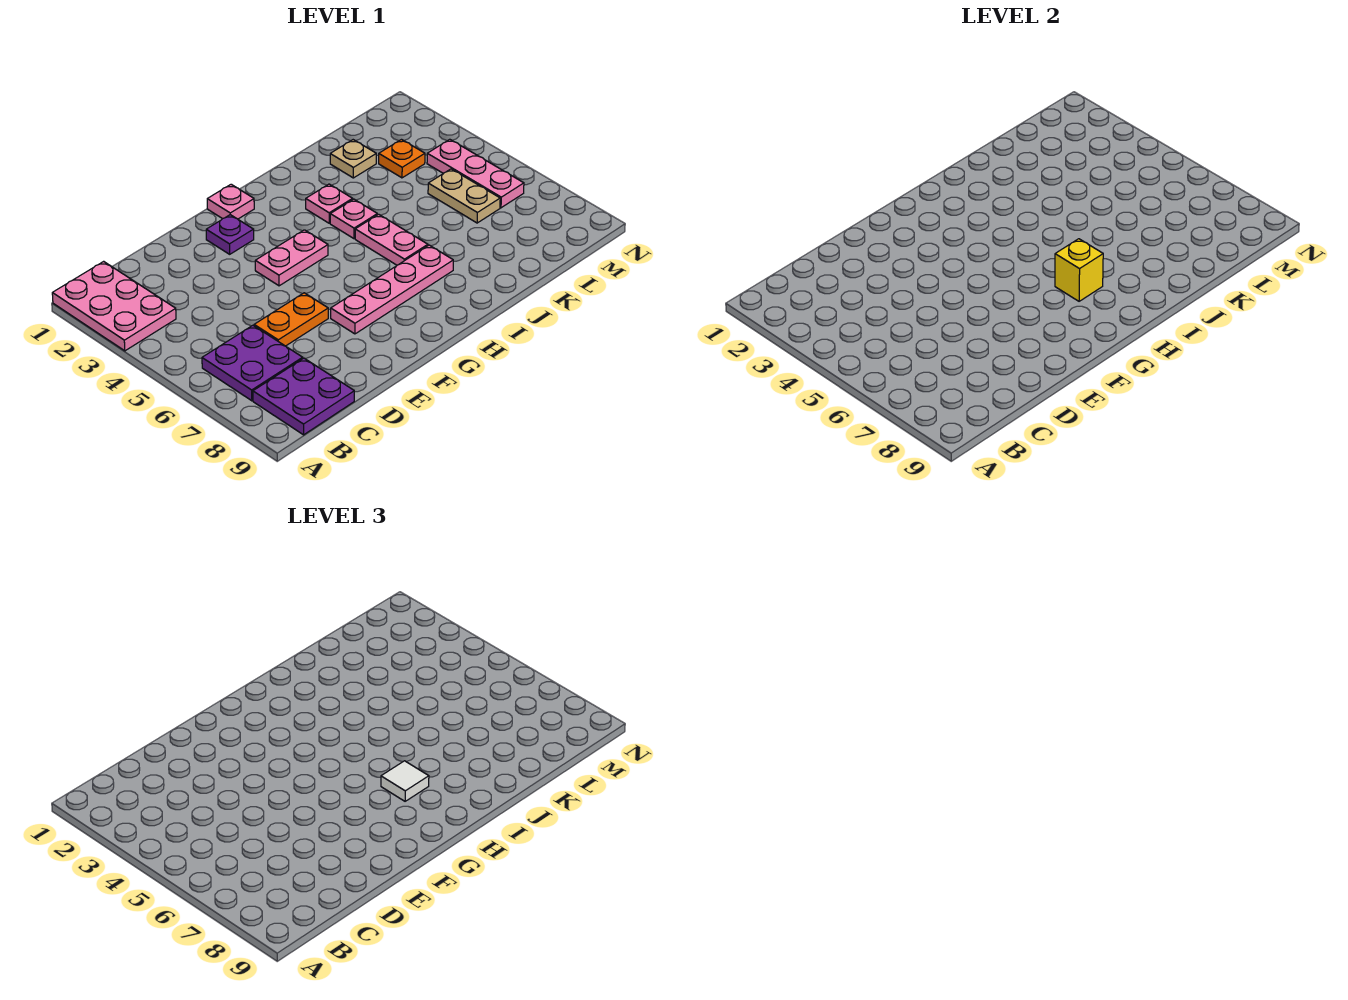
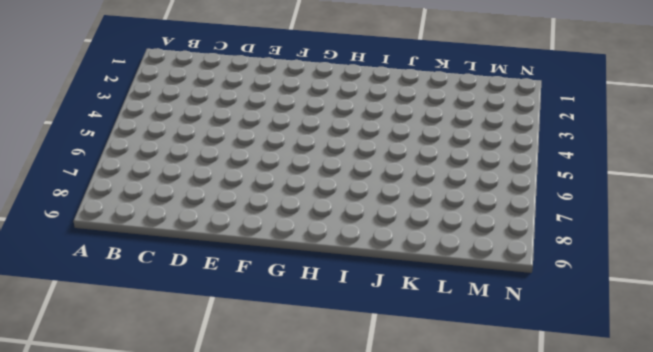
none -> pink 2x3 plate [52,261,176,351]
none -> purple 2x2 plate [202,325,303,401]
none -> purple 2x2 plate [253,358,354,435]

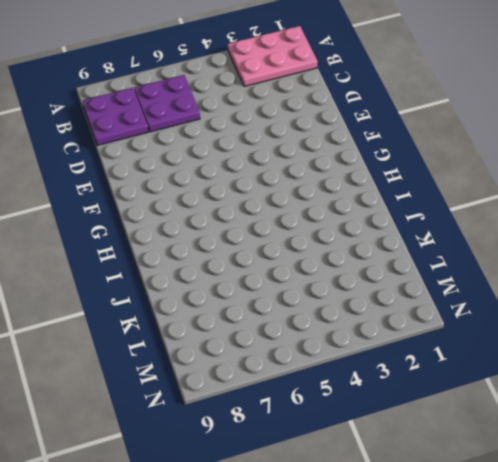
none -> orange 1x2 plate [254,293,328,346]
none -> purple 1x1 plate [206,215,254,254]
none -> pink 1x2 plate [255,230,328,286]

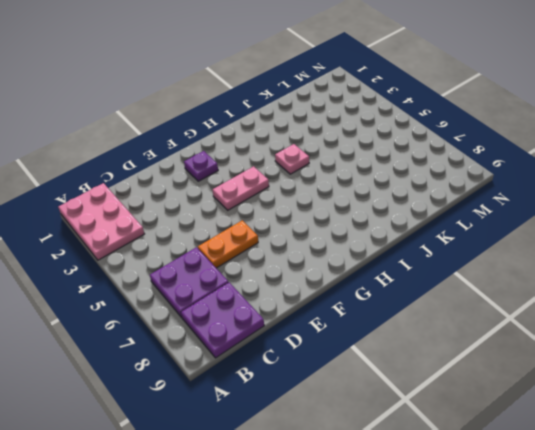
none -> pink 1x4 plate [331,245,453,334]
none -> pink 1x1 plate [207,184,254,219]
none -> pink 1x1 plate [306,184,353,223]

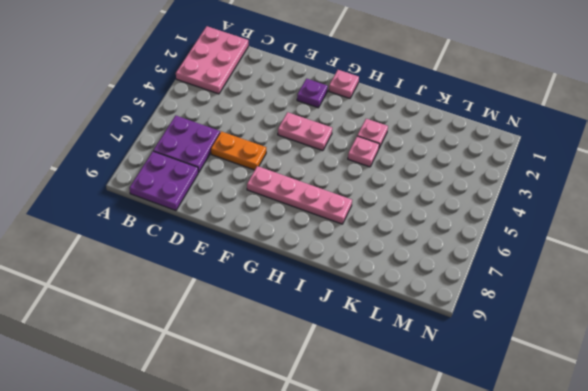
none -> pink 1x2 plate [355,214,428,265]
none -> tan 1x1 plate [330,140,376,178]
none -> orange 1x1 plate [379,140,425,178]

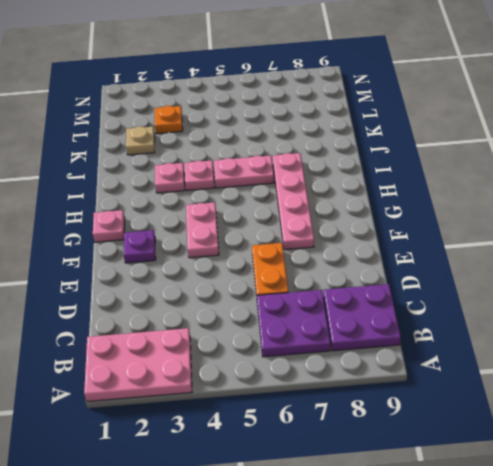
none -> tan 1x2 plate [428,169,500,223]
none -> pink 1x3 plate [427,139,524,208]
none -> yellow 1x1 brick [1055,239,1103,301]

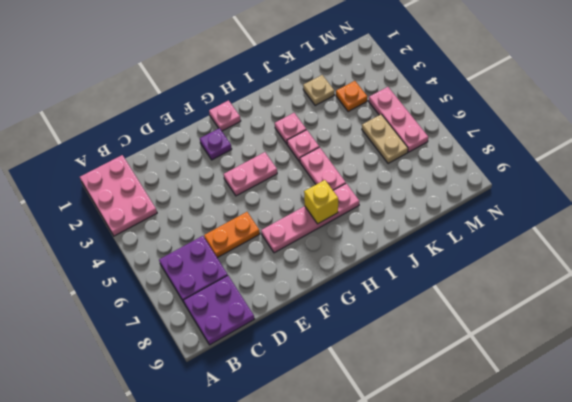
none -> white 1x1 tile [381,761,429,801]

